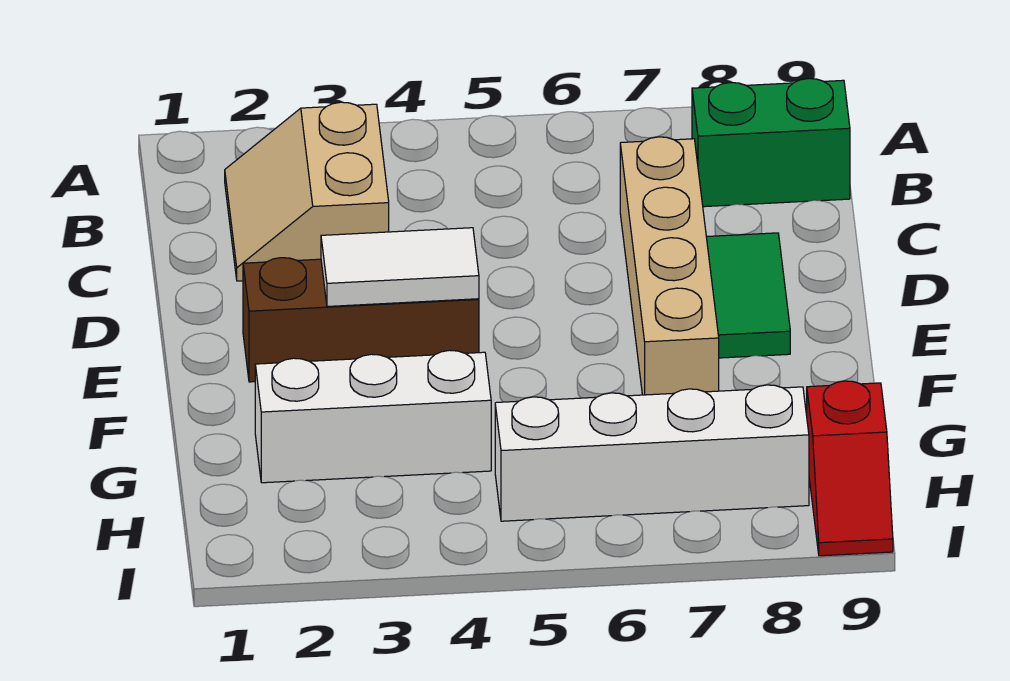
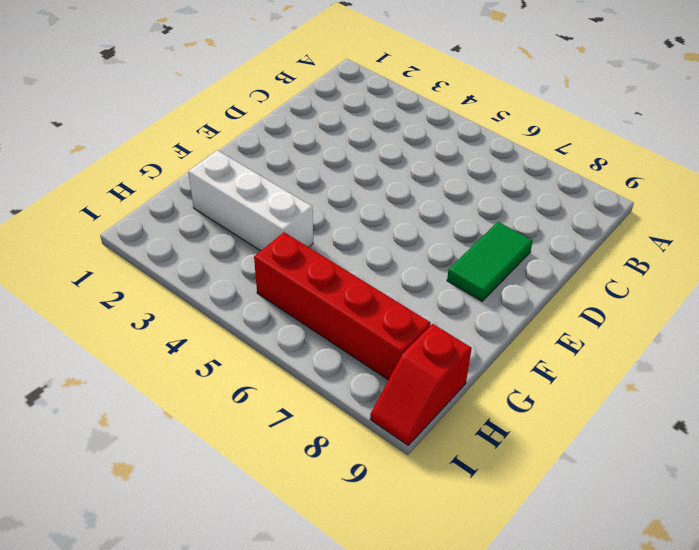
red 1x4 brick [254,232,431,380] -> white 1x4 brick [495,385,809,521]
none -> tan 2x2 slope [225,102,389,281]
none -> green 1x2 brick [692,79,850,207]

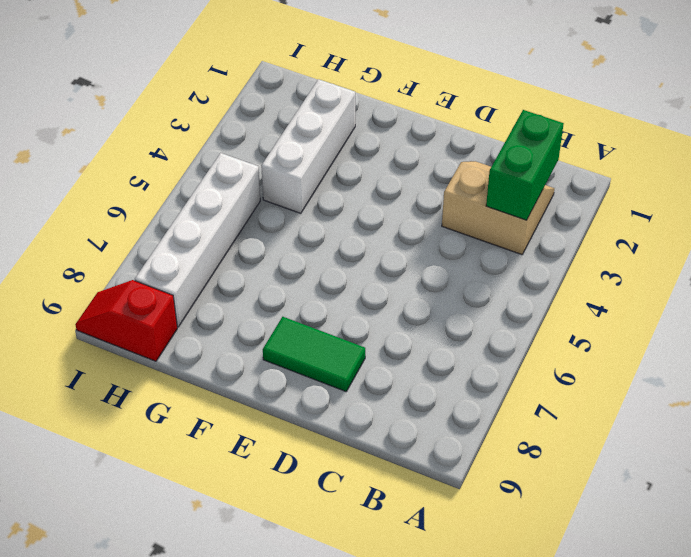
green 1x2 brick [486,110,564,220] -> green 1x2 brick moved to [692,79,850,207]
none -> tan 1x4 brick [620,137,719,395]
none -> brown 1x3 brick [243,258,479,382]

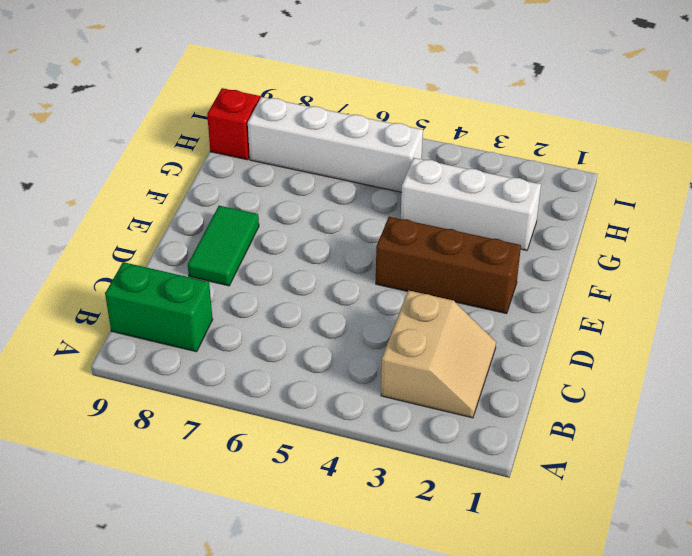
none -> tan 1x4 brick [620,137,719,395]
none -> white 1x2 tile [321,228,479,306]

